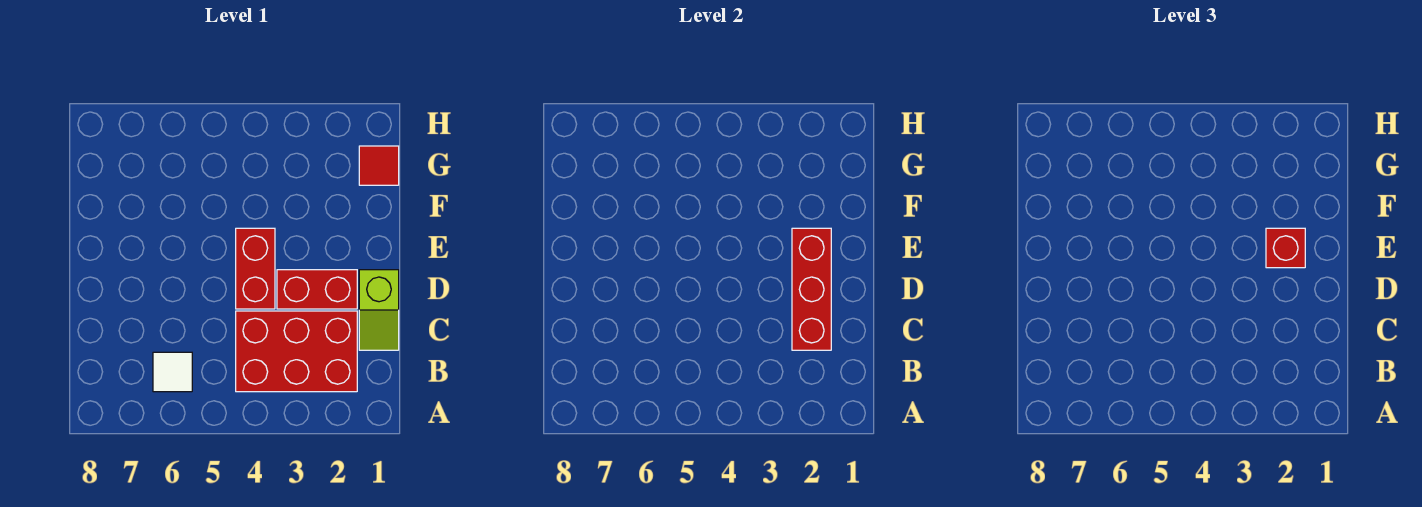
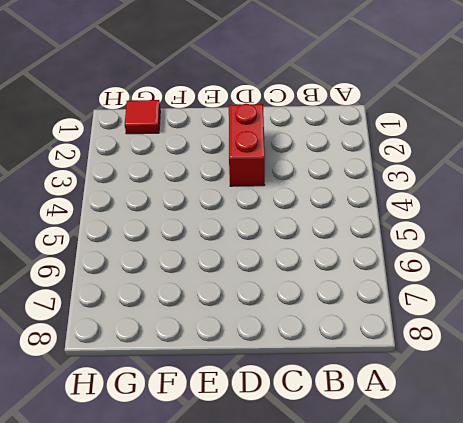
none -> red 2x3 brick [236,311,357,392]
none -> white 1x1 tile [153,352,192,392]

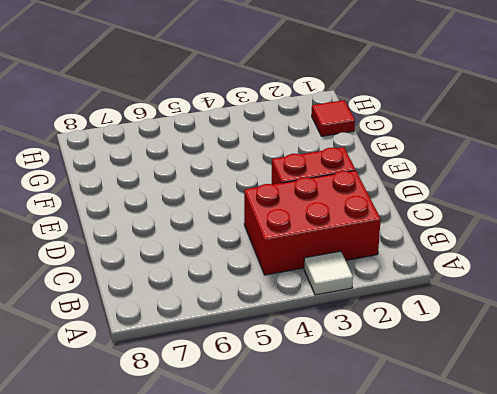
white 1x1 tile [304,251,353,295] -> white 1x1 tile moved to [153,352,192,392]
none -> lime 1x2 slope [359,270,399,350]
none -> red 1x2 brick [236,228,275,309]

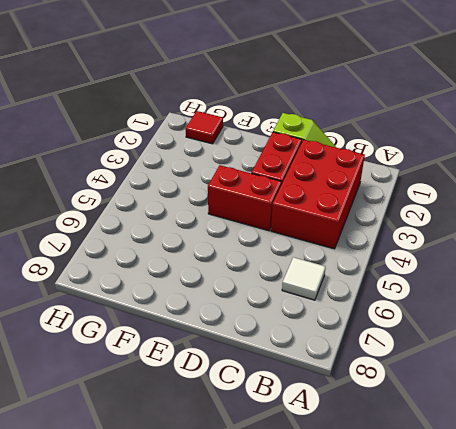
none -> red 1x3 brick [792,228,831,350]
none -> red 1x1 brick [1266,228,1305,268]

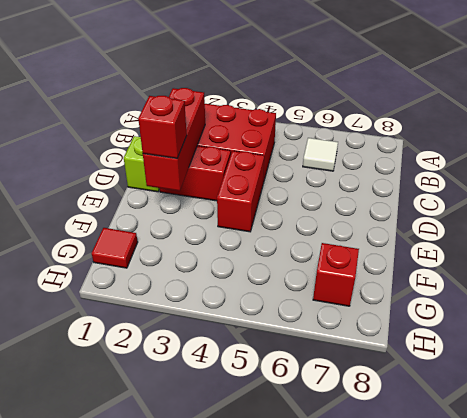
red 1x1 brick [313,243,359,306] -> none

